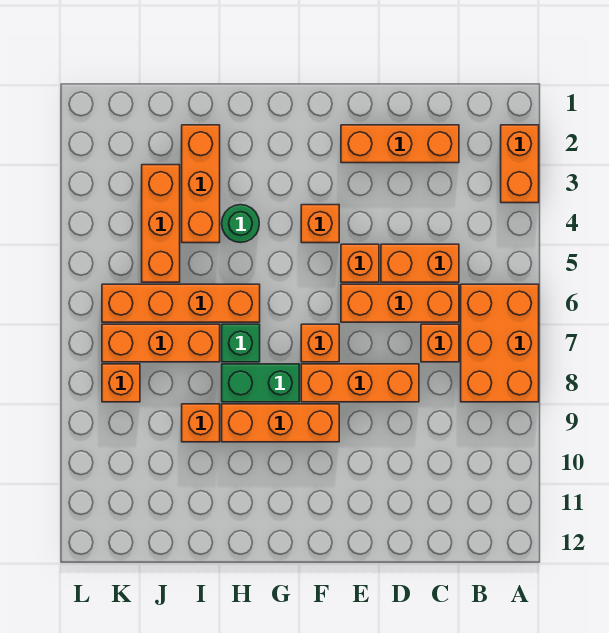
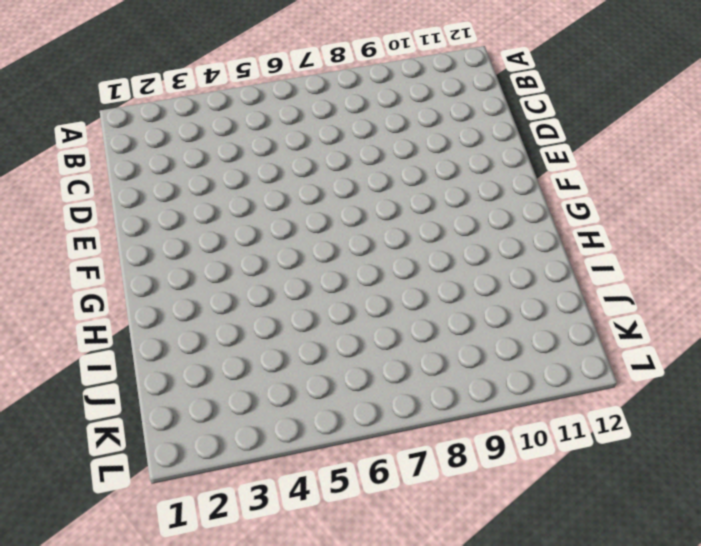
none -> orange 1x2 brick [501,125,539,203]
none -> orange 2x3 brick [461,284,539,402]
none -> orange 1x3 brick [341,125,459,163]

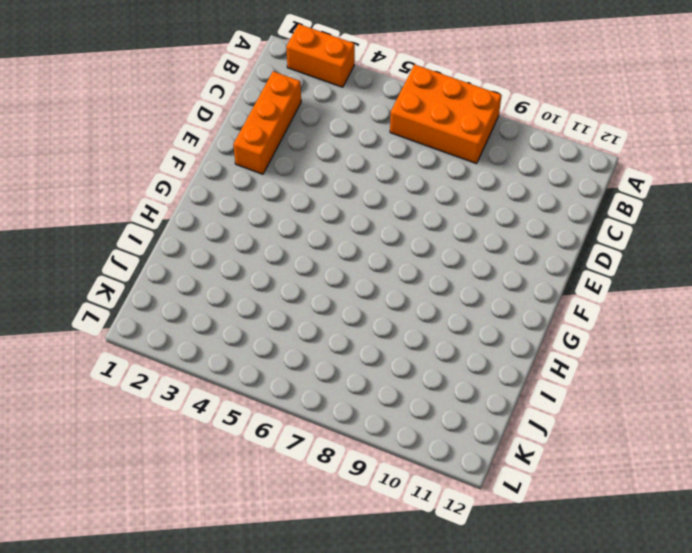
none -> orange 1x2 brick [381,244,459,282]
none -> orange 1x3 brick [341,284,459,322]
none -> orange 1x1 brick [421,324,459,362]

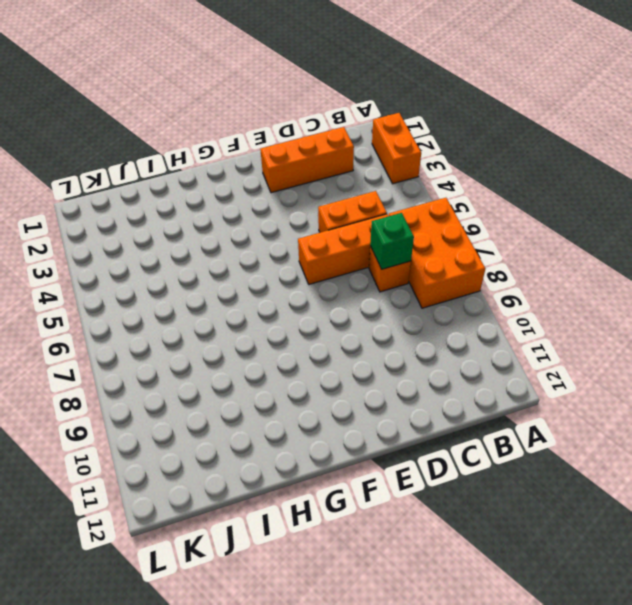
green 1x1 brick [370,213,414,269] -> green 1x1 brick moved to [222,324,260,362]
none -> orange 1x3 brick [301,364,419,402]
none -> orange 1x1 brick [341,244,379,282]
none -> orange 1x1 brick [301,205,339,243]

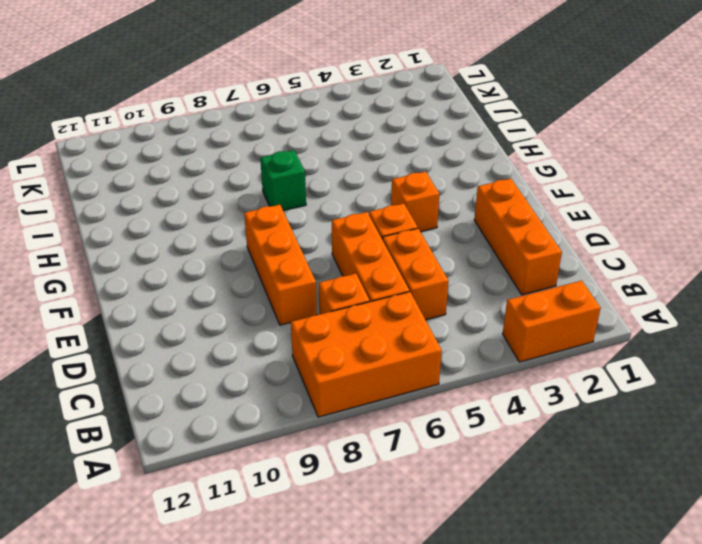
none -> orange 1x1 brick [301,324,339,362]
none -> orange 1x3 brick [222,404,339,442]
none -> green 1x2 brick [222,364,299,402]

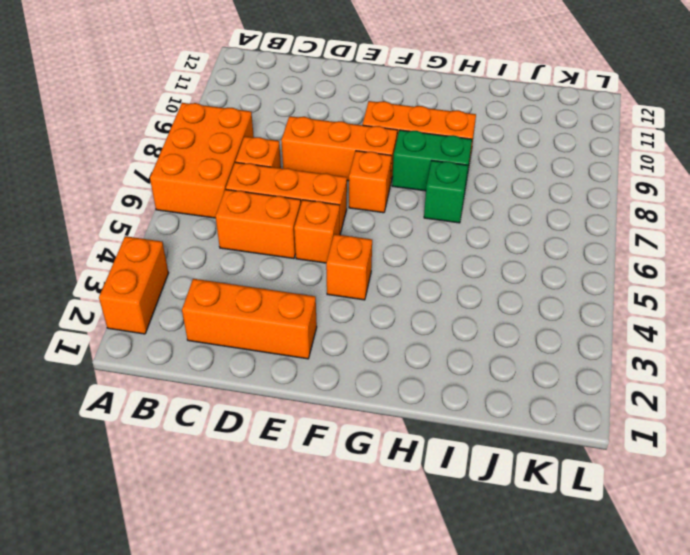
none -> green 1x1 round brick [222,205,259,243]
none -> orange 1x4 brick [102,284,260,322]
none -> orange 1x3 brick [182,125,220,243]

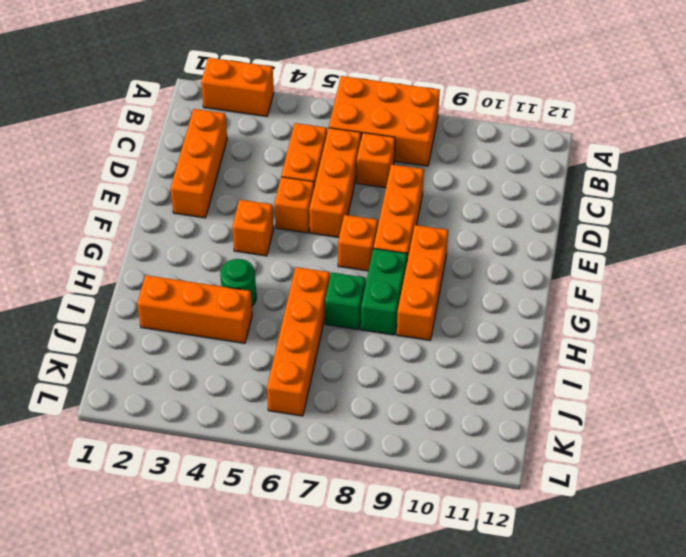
none -> orange 1x3 brick [102,324,220,362]
none -> orange 1x1 brick [182,404,220,442]
none -> orange 1x3 brick [142,165,180,282]

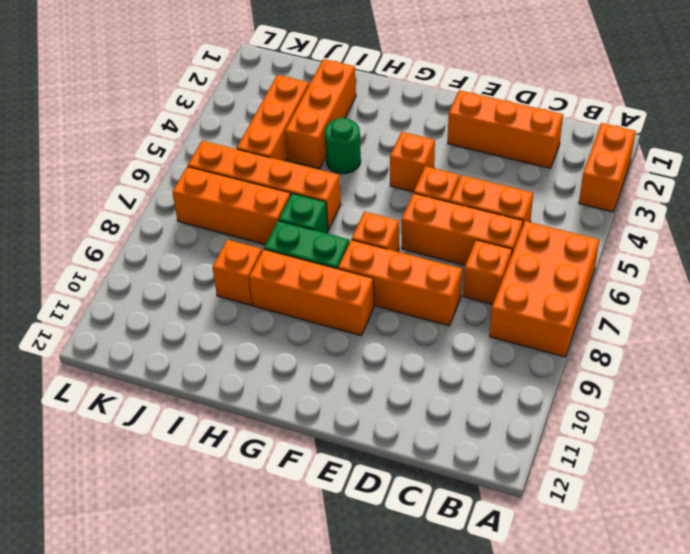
none -> orange 1x1 brick [102,364,140,402]

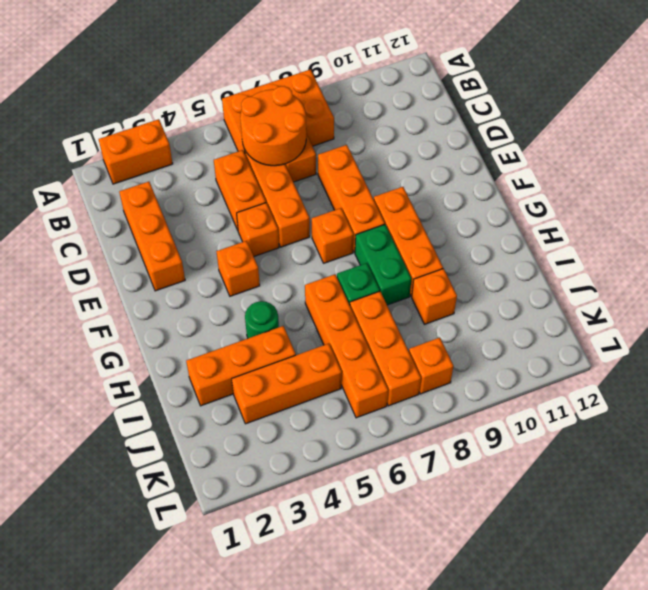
orange 2x2 round brick [240,86,306,166] -> none

